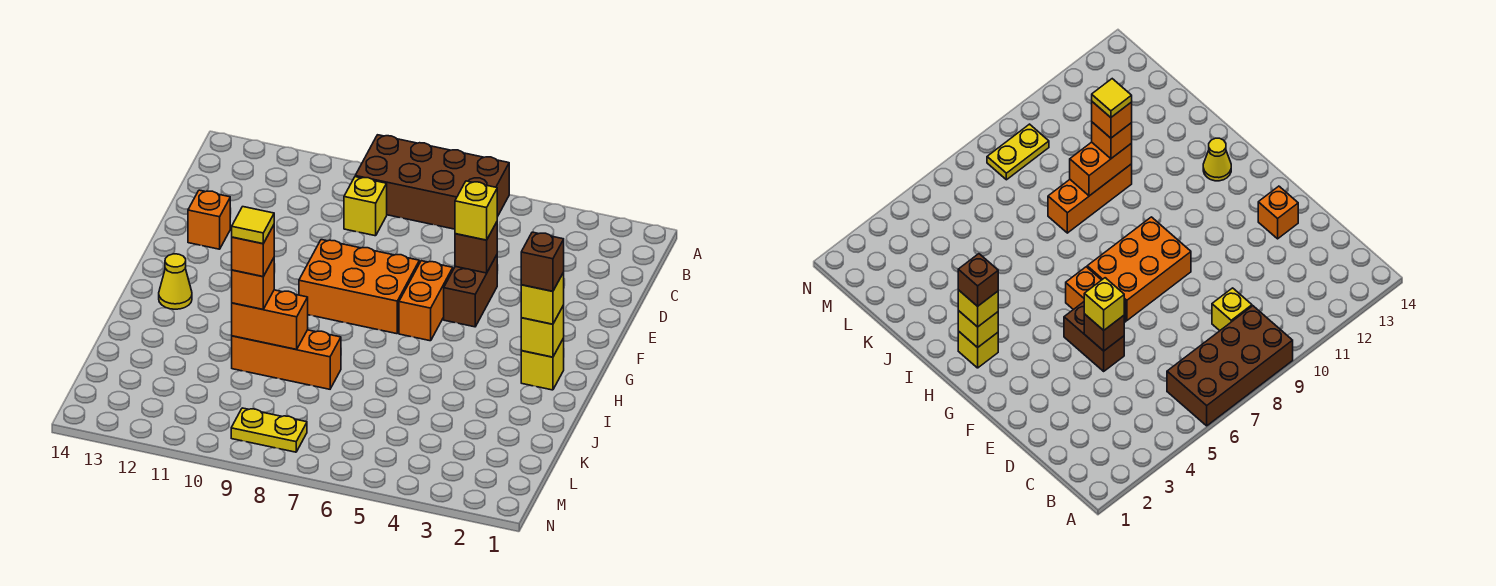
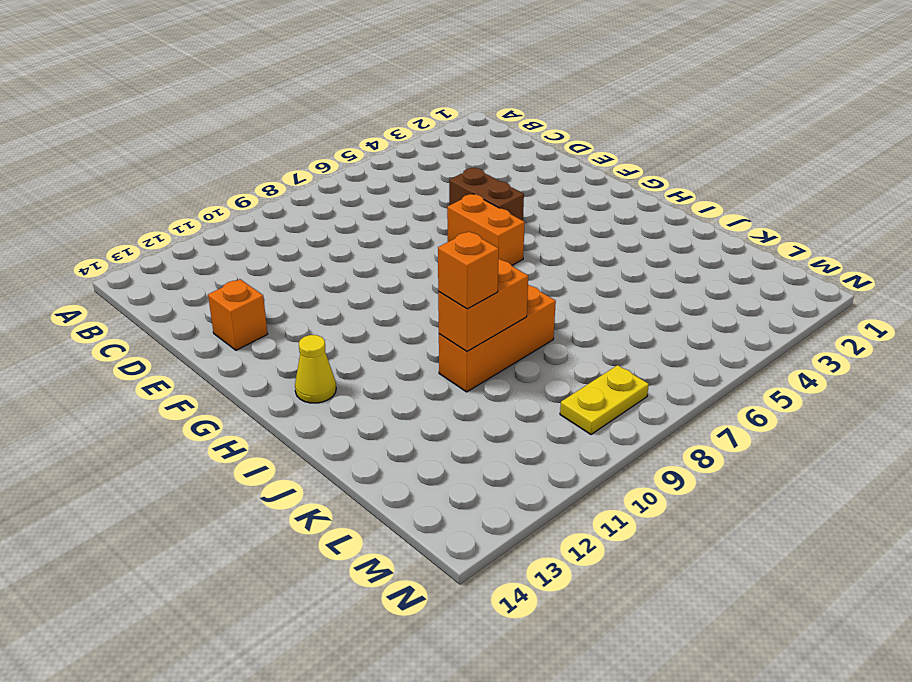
none -> brown 2x4 brick [355,135,509,229]
none -> yellow 1x1 brick [344,177,387,236]
none -> orange 2x3 brick [299,240,419,334]

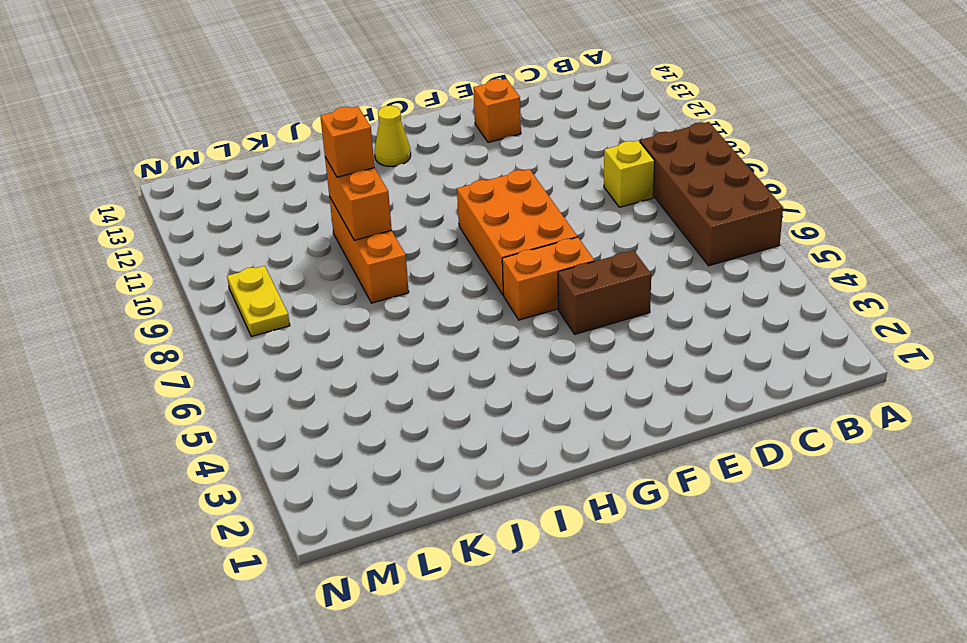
none -> yellow 1x1 brick [521,338,564,390]
none -> brown 1x1 brick [455,222,497,273]
none -> yellow 1x1 brick [521,305,564,357]

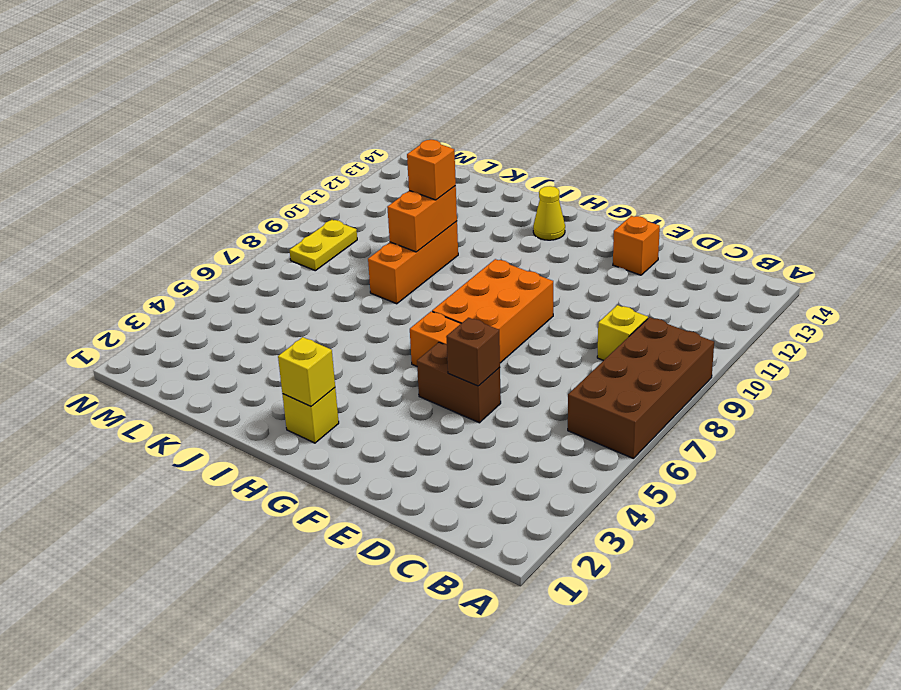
none -> yellow 1x1 brick [455,181,497,240]
none -> yellow 1x1 brick [521,273,564,324]
none -> brown 1x1 brick [521,232,564,291]

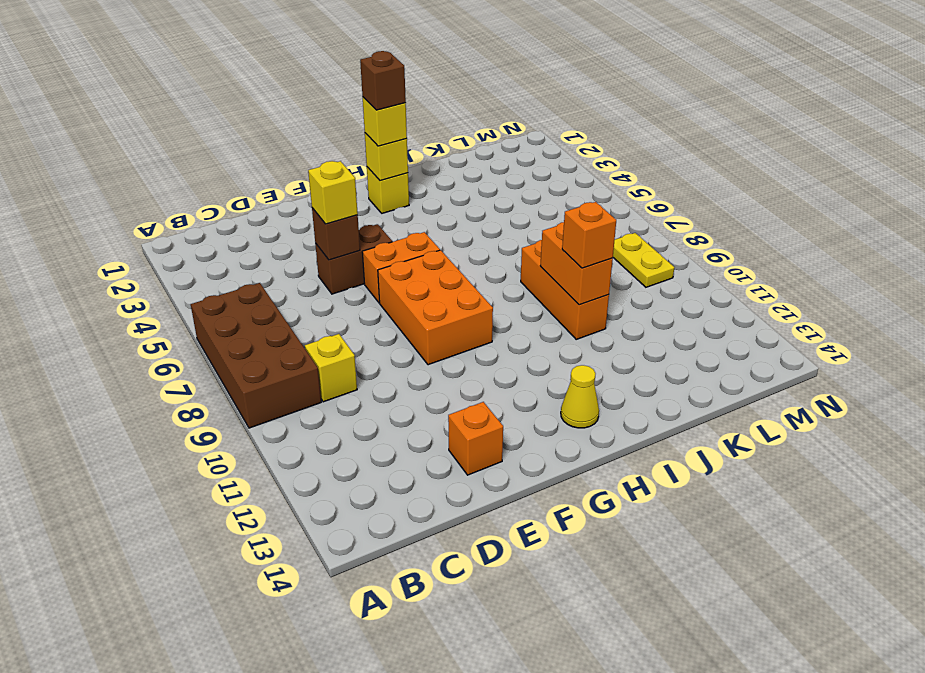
none -> orange 1x1 brick [232,225,274,277]
none -> yellow 1x1 tile [232,207,274,244]

